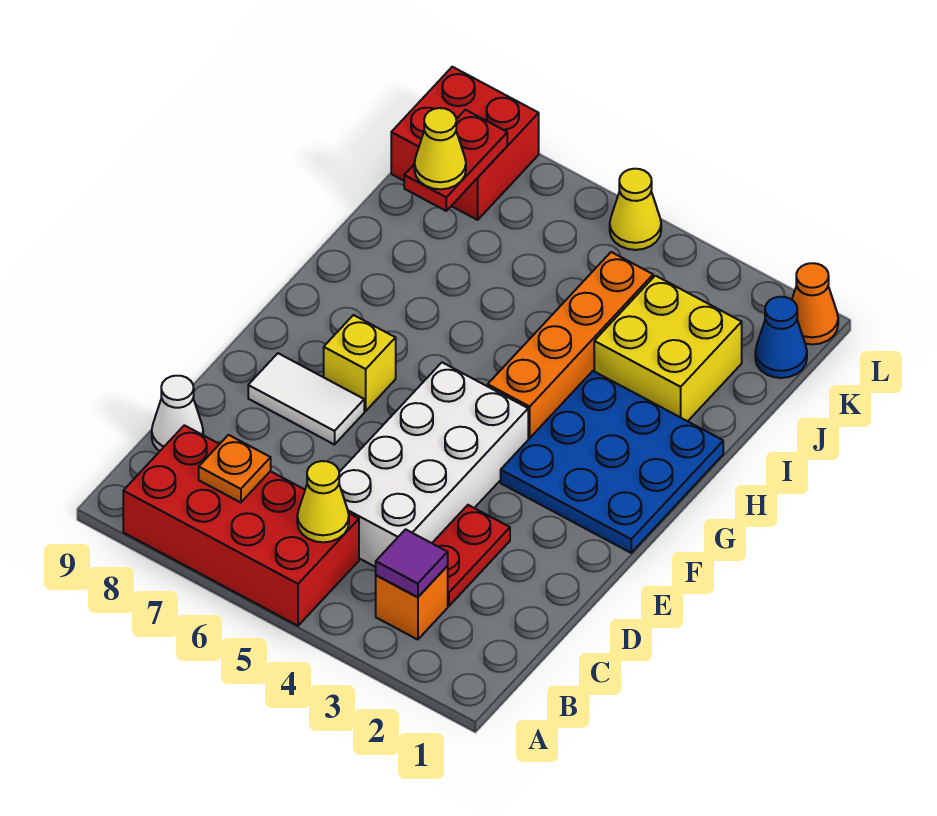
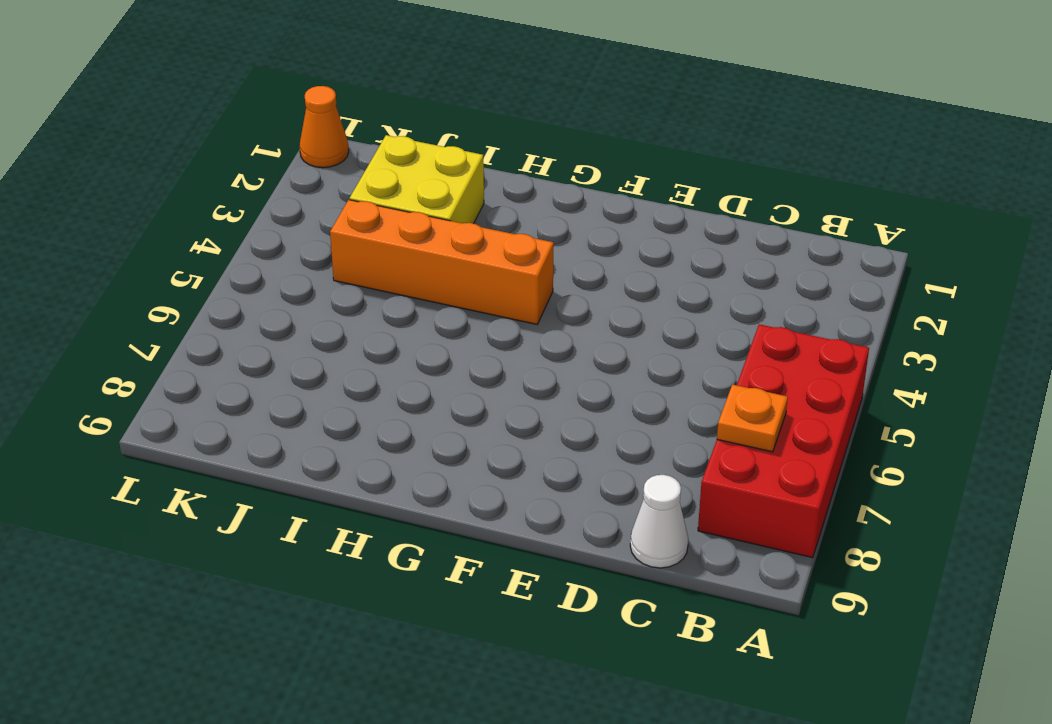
none -> orange 1x1 brick [376,566,448,640]
none -> red 1x2 plate [432,505,510,606]
none -> white 2x4 brick [339,362,528,567]

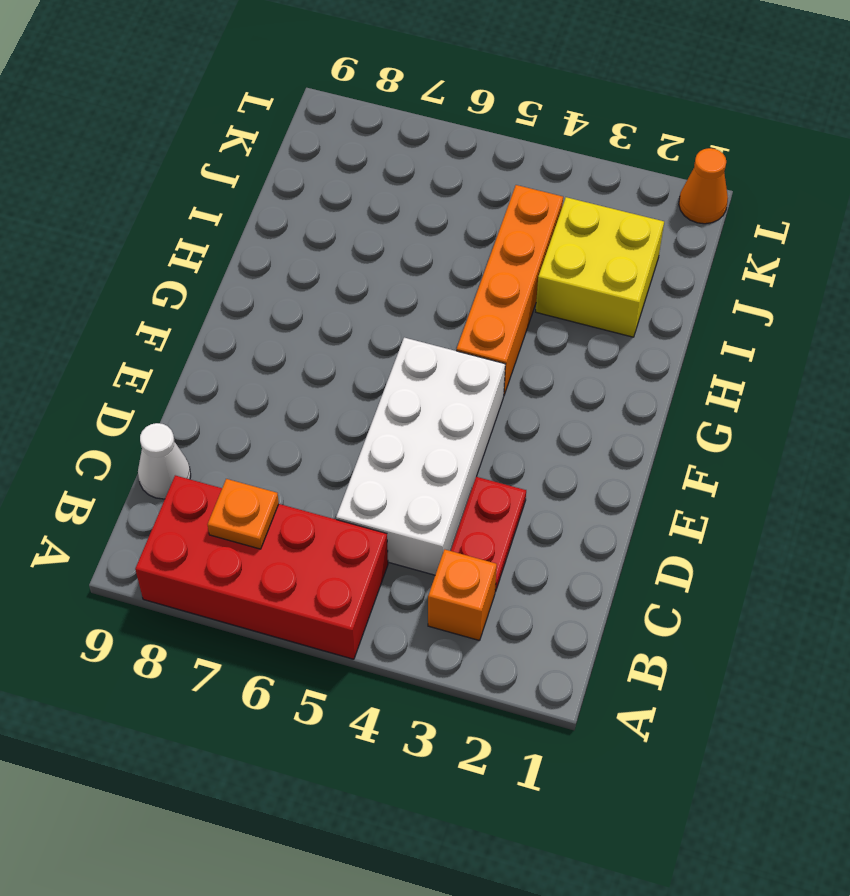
none -> white 1x2 tile [248,353,364,445]
none -> blue 3x3 plate [501,371,723,553]
none -> yellow 1x1 brick [324,315,396,411]

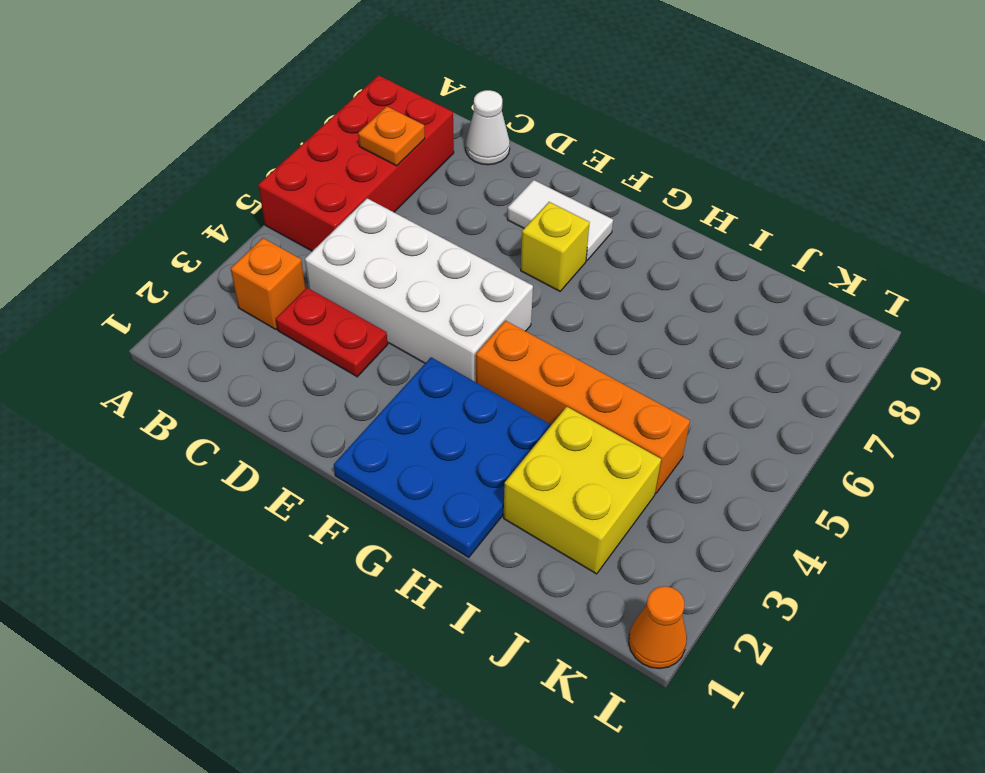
white 1x2 tile [507,180,613,261] -> white 1x2 tile turned to [248,353,364,445]
none -> blue 1x1 cone [755,297,807,378]
none -> red 2x2 brick [391,67,539,220]
none -> yellow 1x1 cone [610,169,661,250]

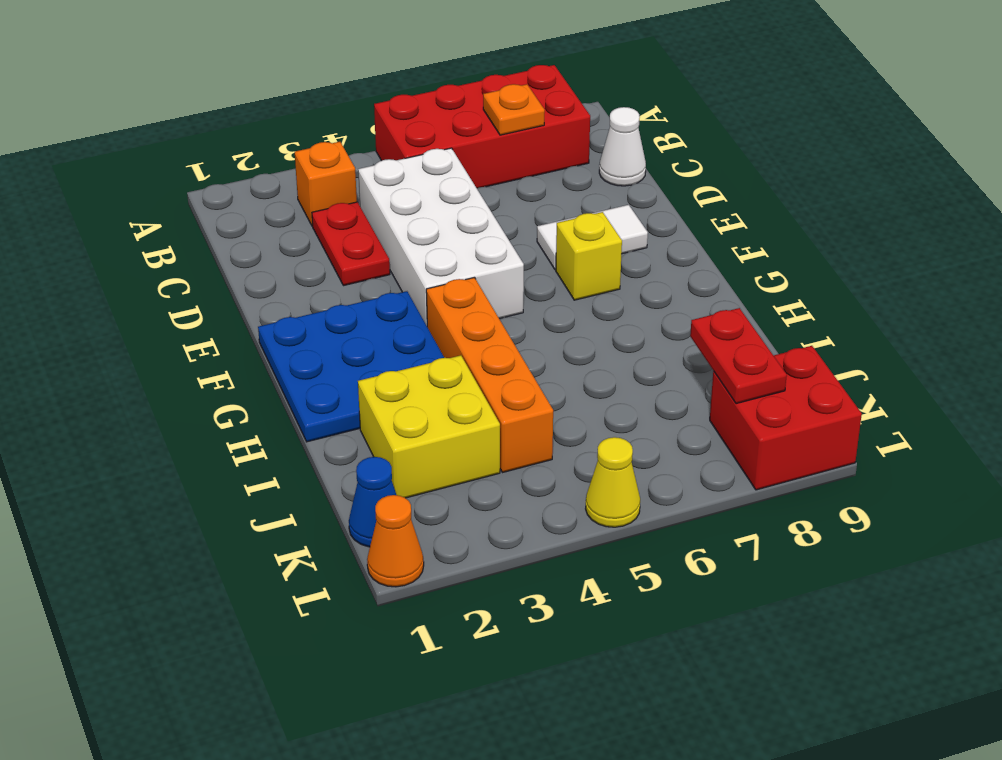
none -> purple 1x1 tile [376,529,448,597]
none -> yellow 1x1 cone [297,461,349,542]
none -> yellow 1x1 cone [414,108,466,189]

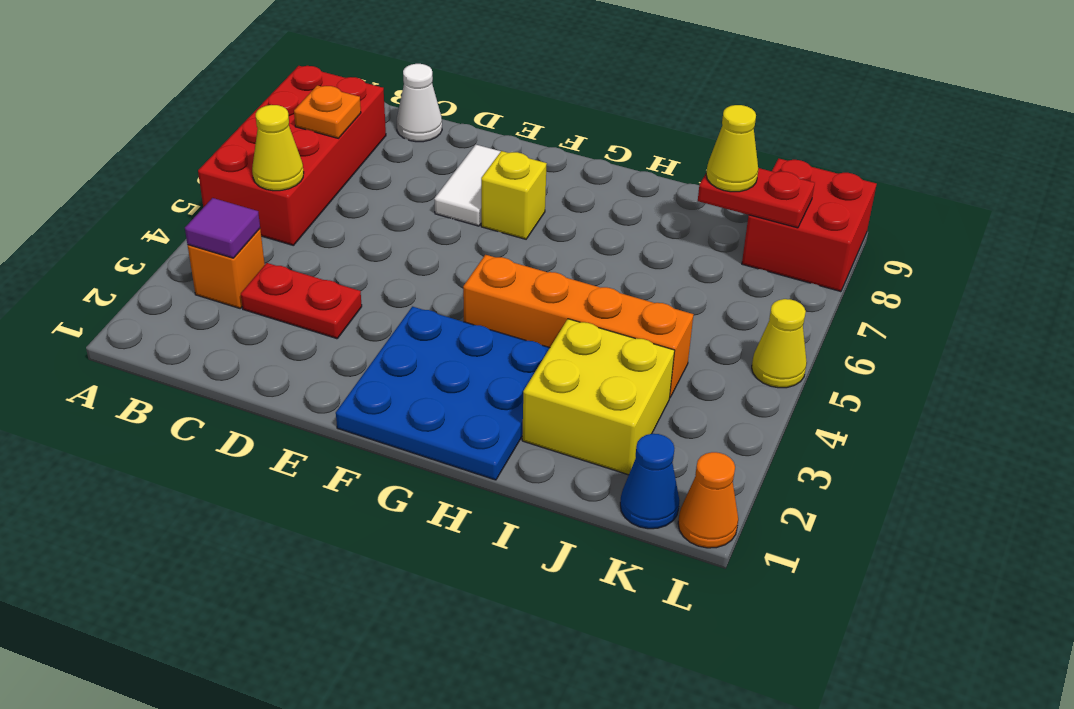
none -> white 2x4 brick [339,362,528,567]

